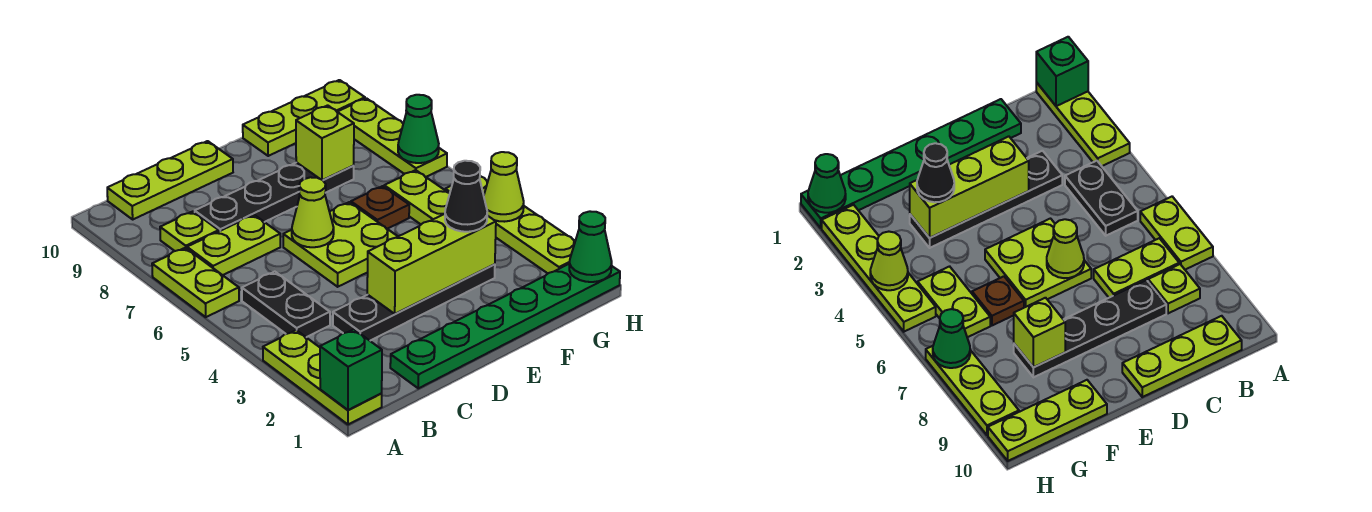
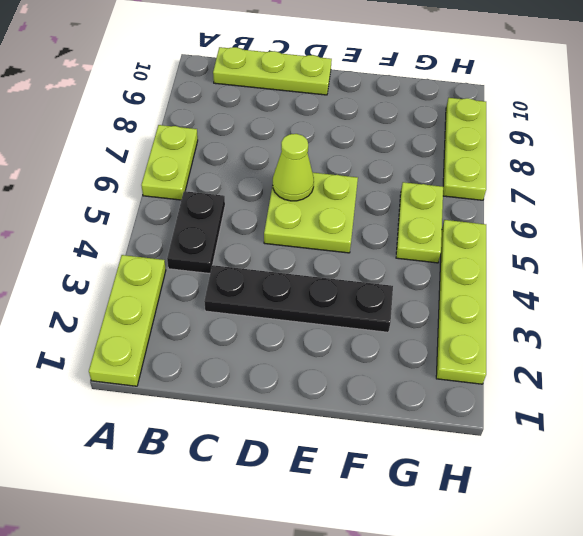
none -> lime 1x2 plate [187,215,280,275]
none -> lime 1x1 plate [160,212,219,251]
none -> green 1x6 plate [390,264,620,388]

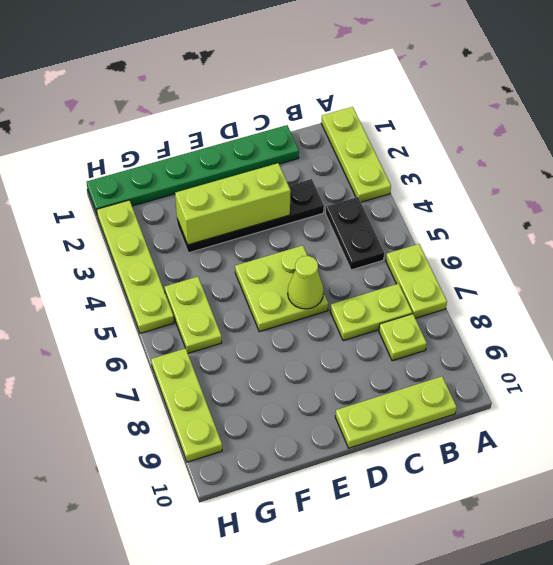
none -> black 1x4 plate [195,162,354,231]
none -> brown 1x1 plate [351,186,409,229]
none -> lime 1x3 plate [243,80,365,156]

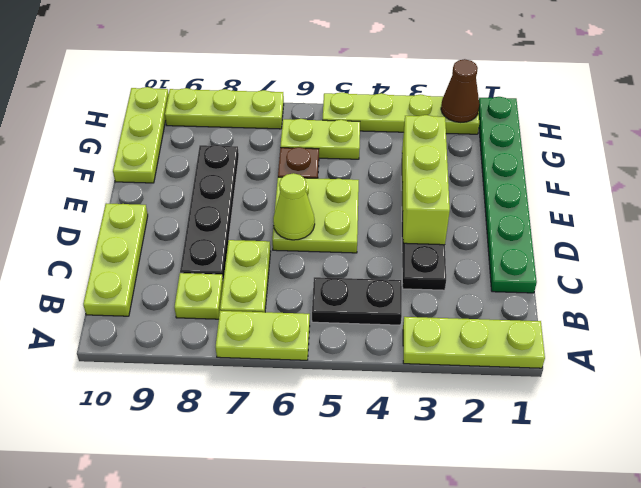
brown 1x1 cone [441,59,479,122] -> none
none -> green 1x1 brick [320,329,382,410]
none -> lime 1x1 brick [296,105,354,180]
none -> green 1x1 cone [569,211,612,282]

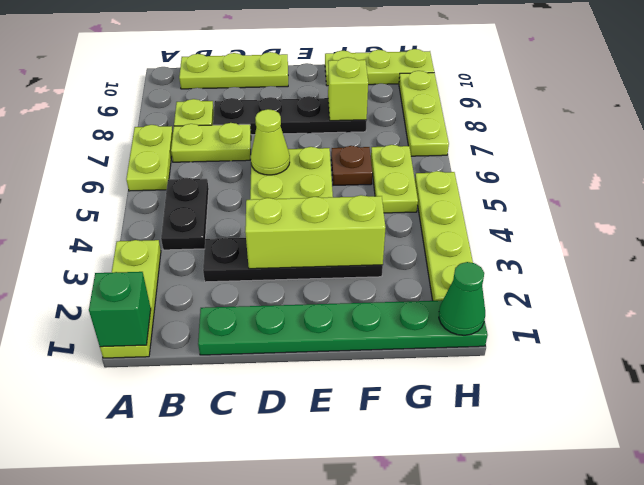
none -> lime 1x1 cone [484,152,524,222]
none -> green 1x1 cone [398,95,439,163]
none -> black 1x1 cone [445,161,487,232]

